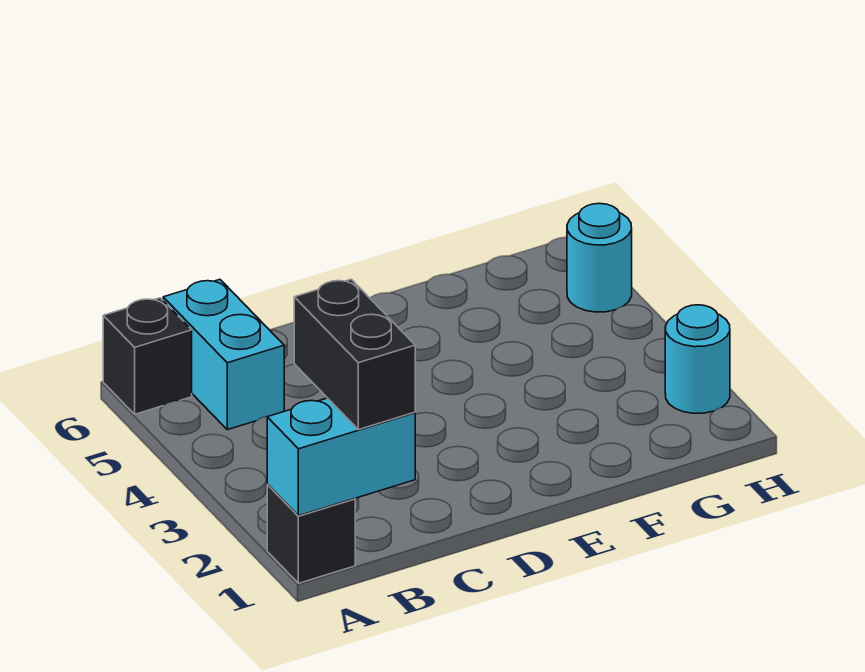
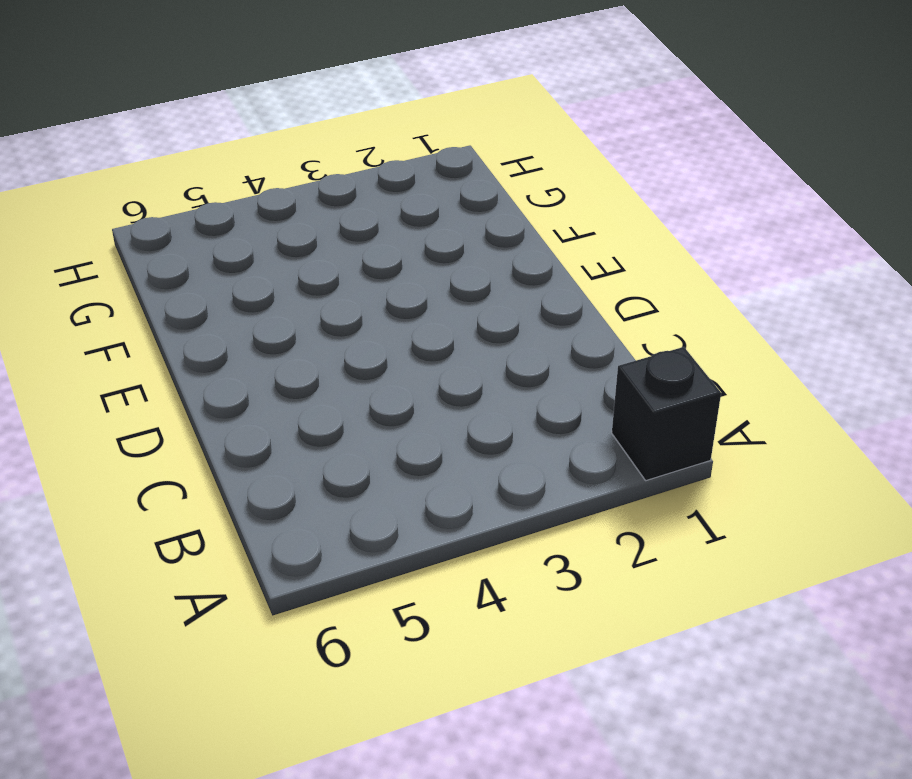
none -> black 1x1 brick [103,298,192,414]
none -> cyan 1x2 brick [163,280,284,430]

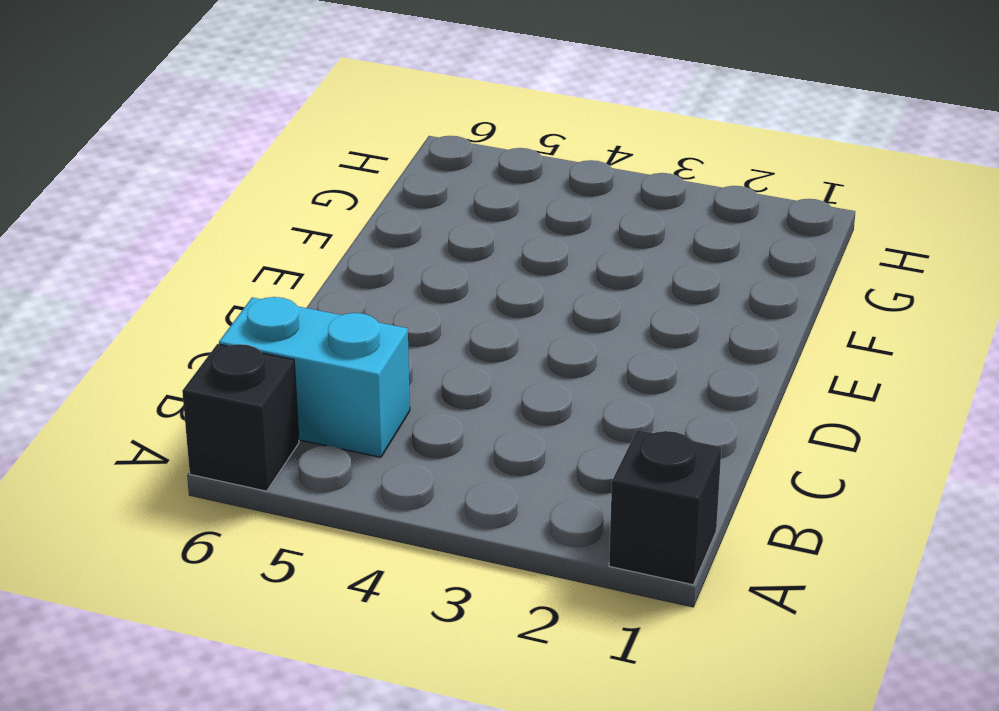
none -> cyan 1x1 round brick [665,305,730,413]
none -> cyan 1x1 round brick [567,203,632,312]

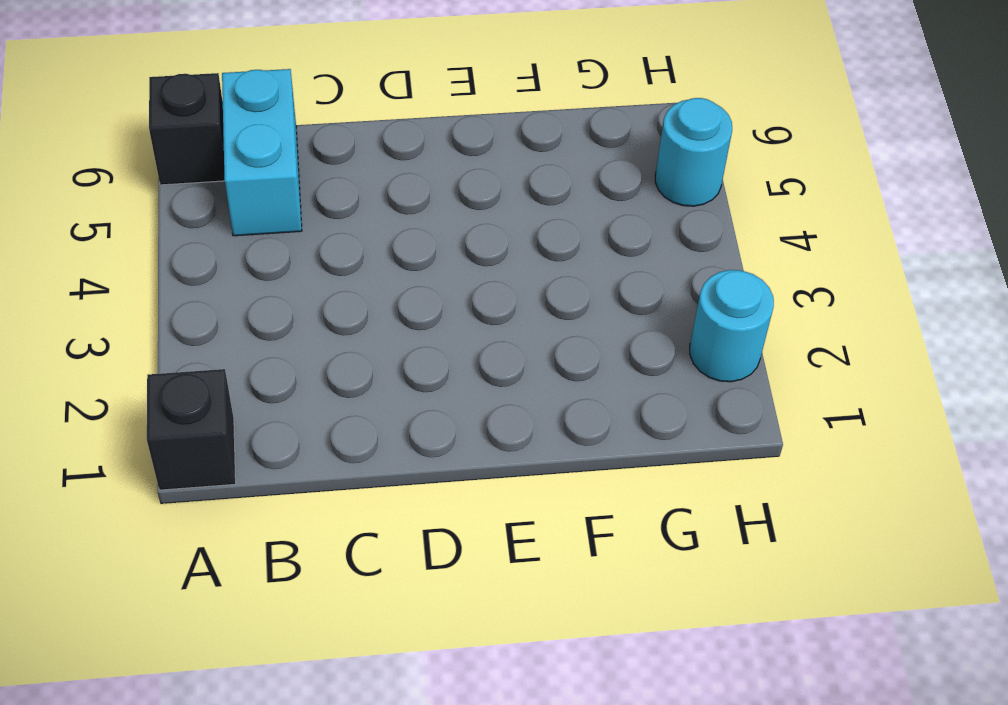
none -> cyan 1x2 brick [267,398,415,516]
none -> black 1x2 brick [294,279,415,430]

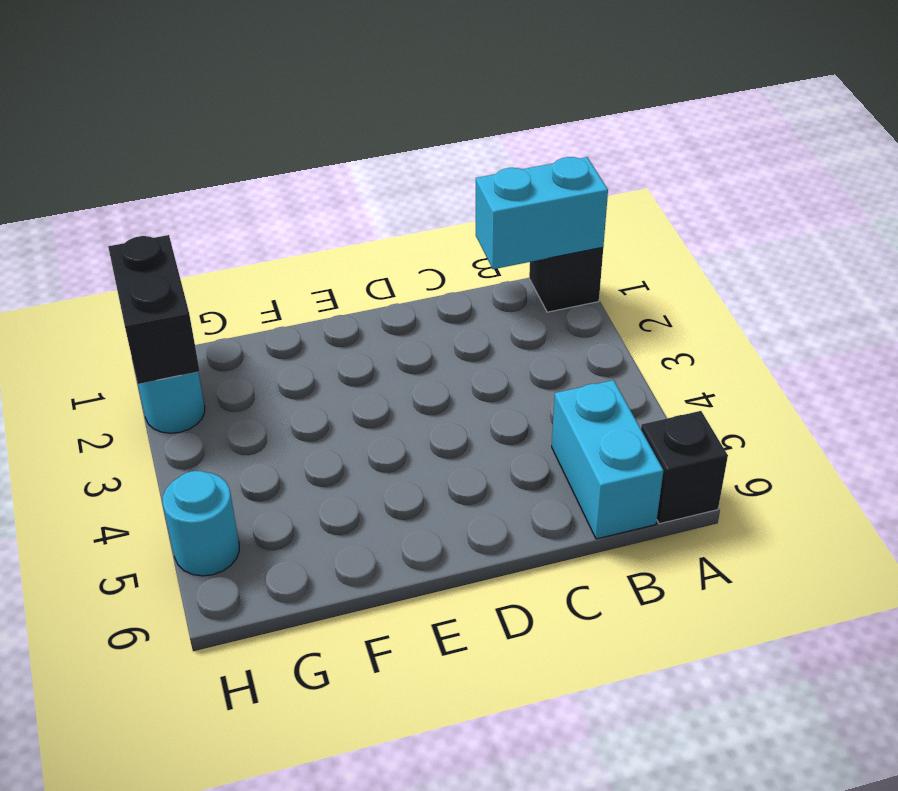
black 1x2 brick [108,235,200,384] -> black 1x2 brick moved to [294,279,415,430]

